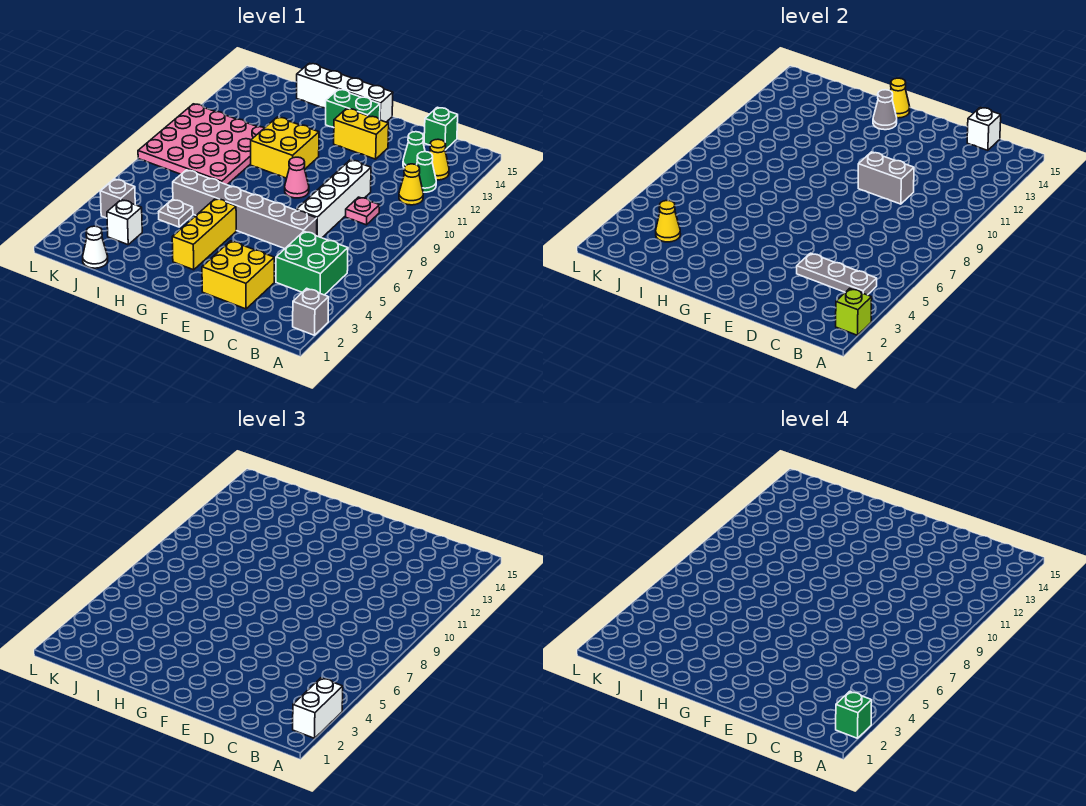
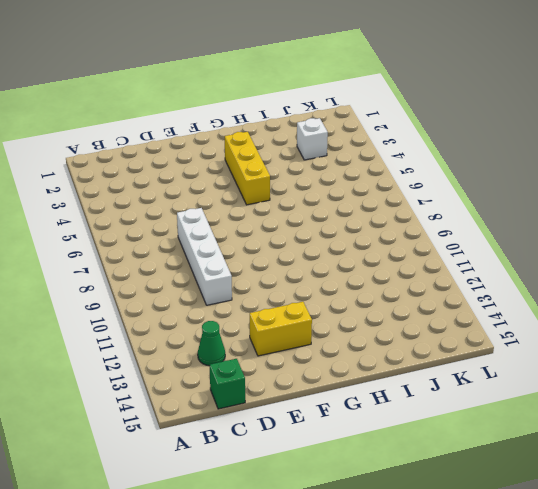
none -> grey 1x1 brick [293,288,329,335]
none -> green 2x2 brick [276,231,348,295]
none -> yellow 1x1 cone [399,164,423,205]
none -> green 1x1 cone [417,152,436,192]

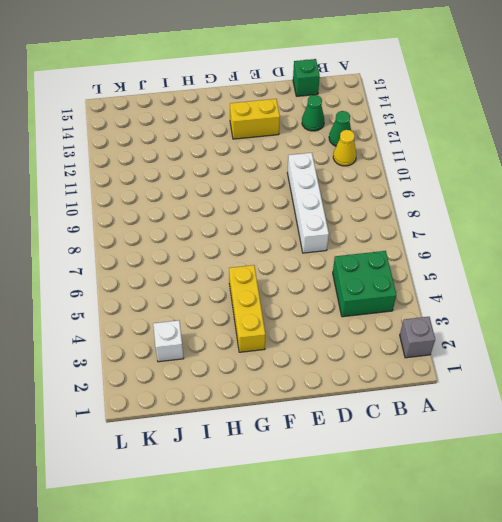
none -> yellow 1x1 cone [430,139,449,180]
none -> pink 1x1 plate [346,197,380,225]
none -> yellow 2x2 brick [202,241,274,309]
none -> grey 1x6 brick [173,170,317,249]

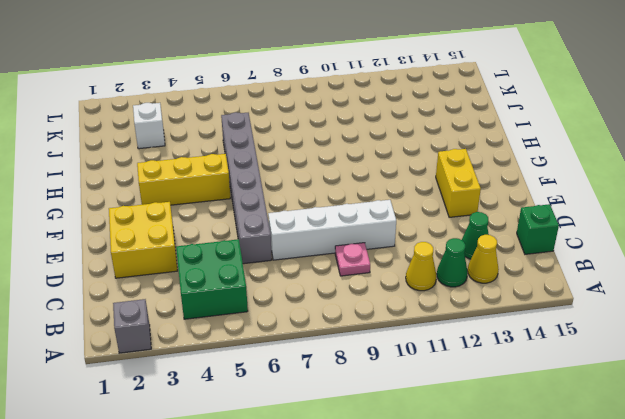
none -> pink 1x1 cone [285,157,309,198]
none -> green 1x2 brick [326,89,380,128]
none -> white 1x4 brick [297,63,393,122]
none -> yellow 2x2 brick [251,117,319,178]

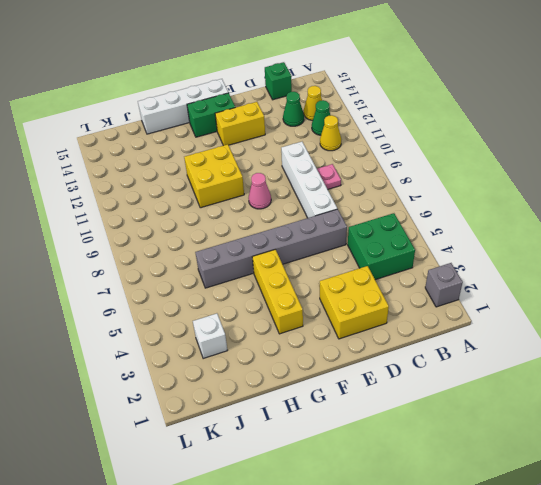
none -> grey 1x1 plate [159,199,193,227]
none -> pink 4x4 plate [138,104,264,185]
none -> white 1x1 cone [83,226,108,268]
none -> grey 1x1 brick [100,179,135,218]

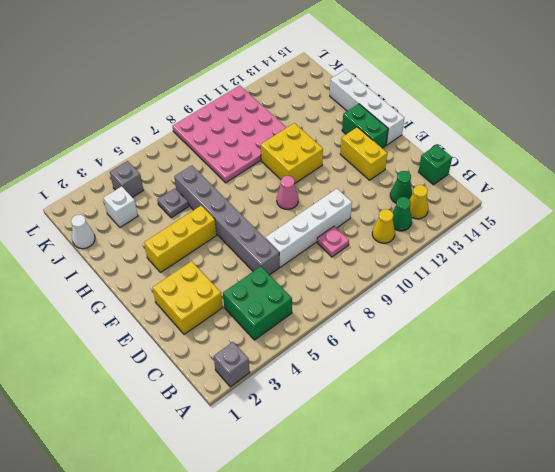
none -> lime 1x1 brick [836,288,872,335]
none -> grey 1x3 plate [797,253,877,295]
none -> white 1x1 brick [967,107,1001,150]
none -> grey 1x2 brick [858,152,914,204]

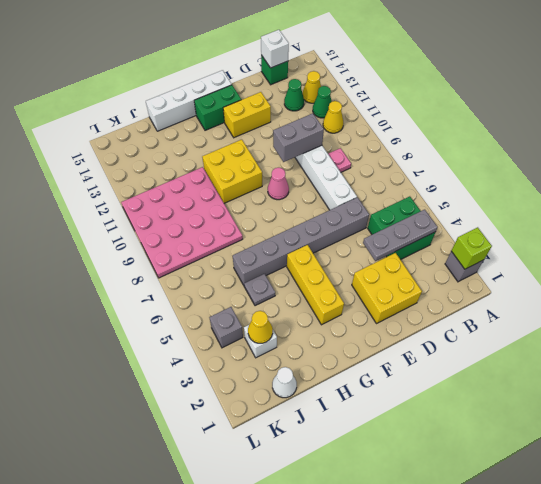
none -> grey 1x1 cone [873,90,897,130]
none -> yellow 1x1 cone [890,78,910,118]
none -> white 1x2 brick [293,678,343,738]
none -> green 1x1 brick [836,691,872,738]

